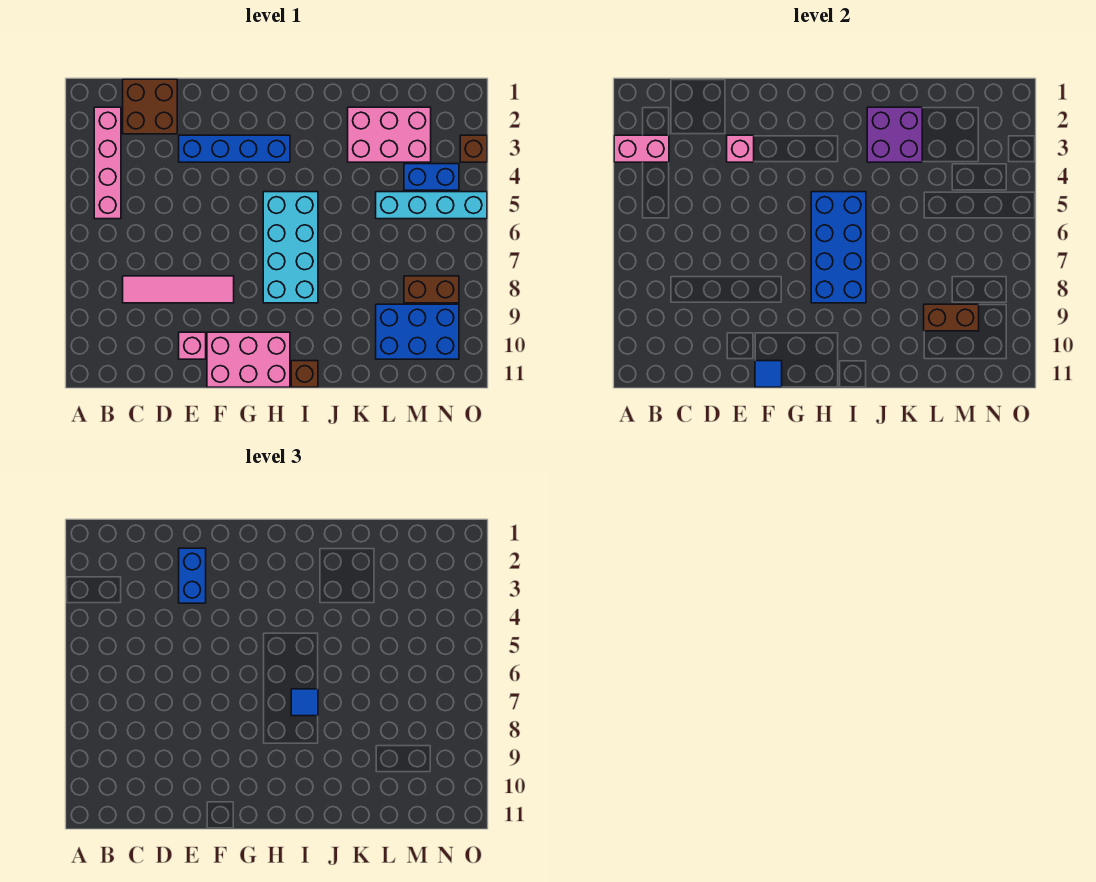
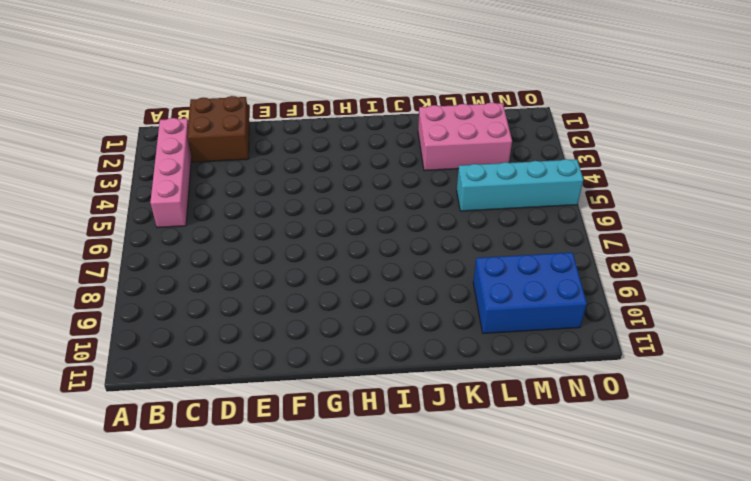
none -> pink 1x4 tile [123,276,234,303]
none -> blue 1x4 brick [179,135,290,162]
none -> pink 1x1 brick [179,332,206,359]

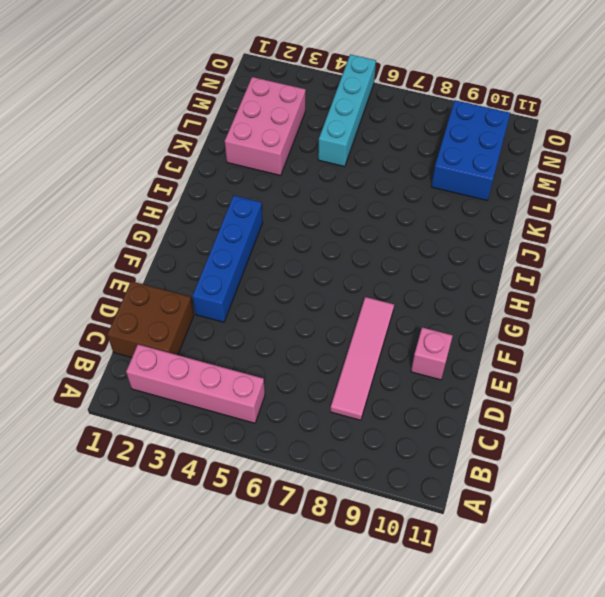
none -> pink 2x3 brick [207,332,290,387]
none -> cyan 2x4 brick [263,192,318,303]
none -> brown 1x1 brick [291,361,318,387]

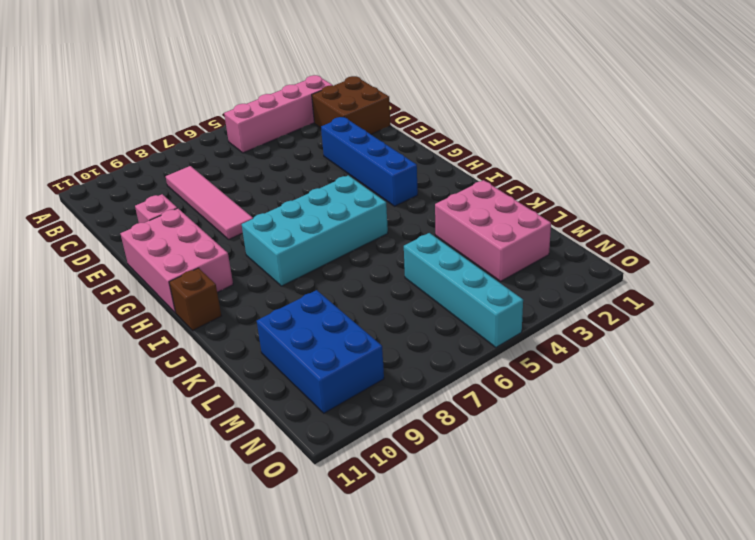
none -> blue 1x2 brick [404,164,459,190]
none -> brown 1x2 brick [404,276,459,303]
none -> brown 1x1 brick [460,135,487,162]

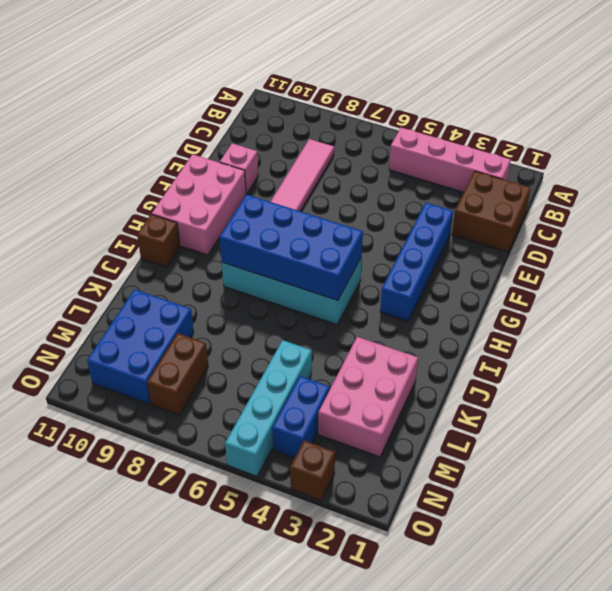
none -> pink 1x2 brick [614,135,669,162]
none -> pink 1x1 brick [727,135,754,162]
none -> blue 1x1 tile [755,361,782,387]

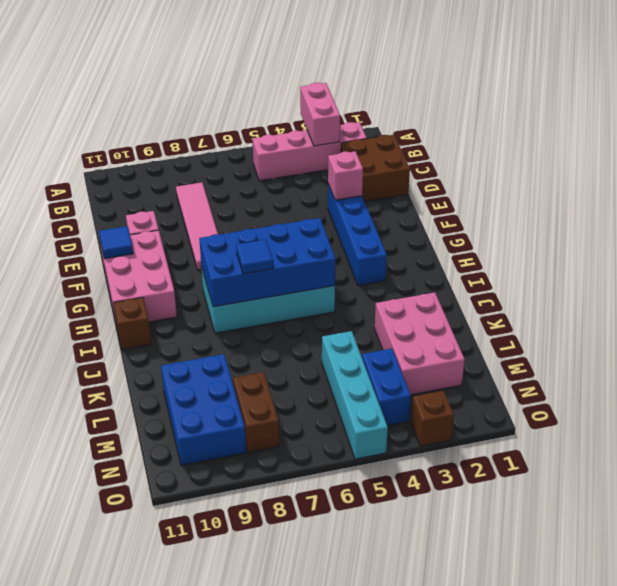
none -> purple 2x2 brick [867,107,922,162]
none -> brown 1x2 brick [924,304,979,331]
none -> blue 1x2 brick [179,548,206,603]

